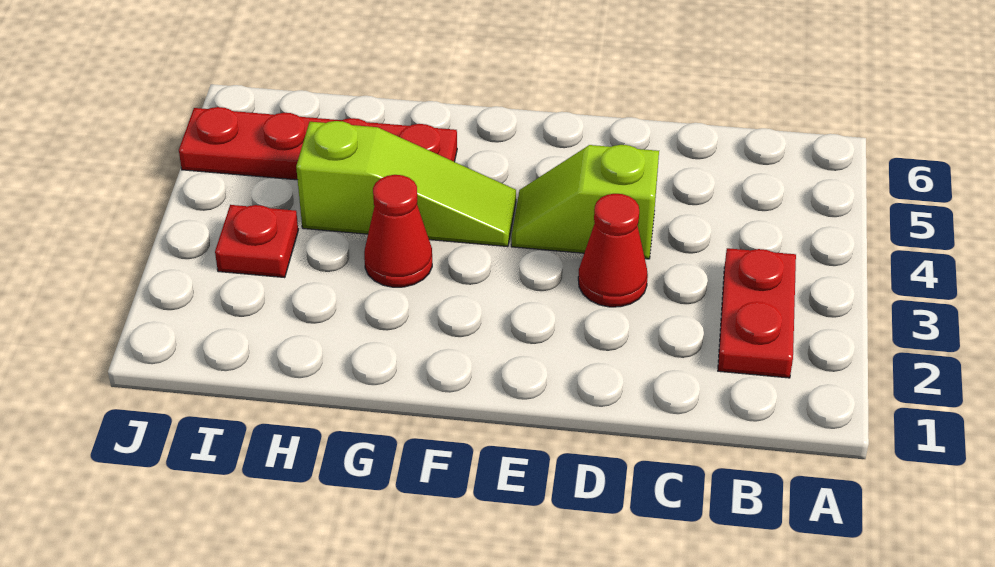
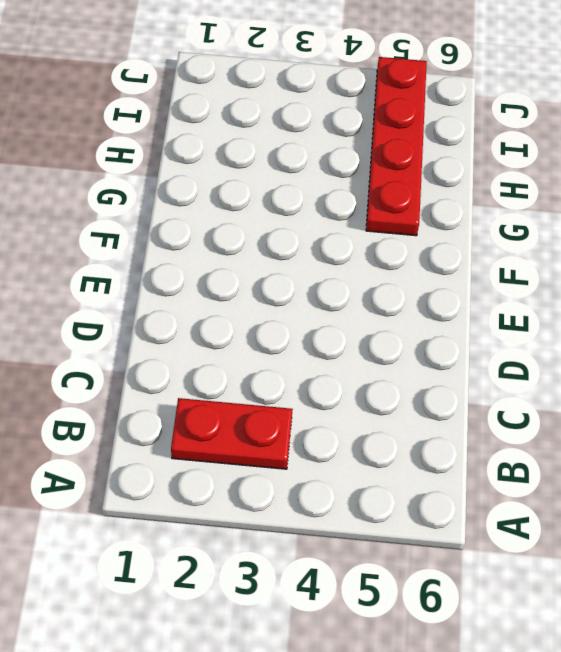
none -> red 1x1 cone [578,194,648,307]
none -> lime 1x2 slope [511,145,659,259]

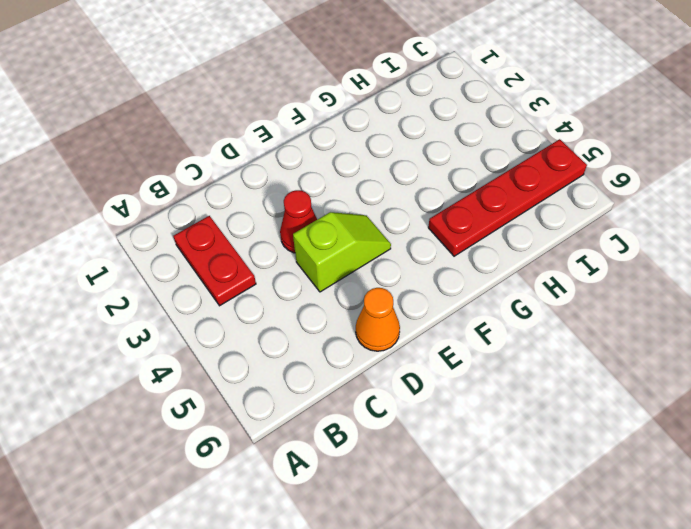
orange 1x1 cone [356,288,400,351] -> none
none -> lime 1x3 slope [296,121,516,247]
none -> red 1x1 cone [364,175,432,287]

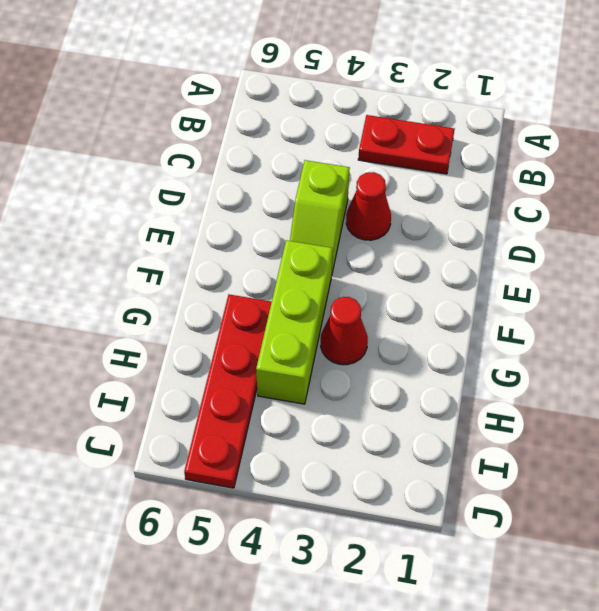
lime 1x3 brick [256,240,332,404] -> lime 1x3 slope [296,121,516,247]
none -> red 1x1 plate [215,205,298,278]

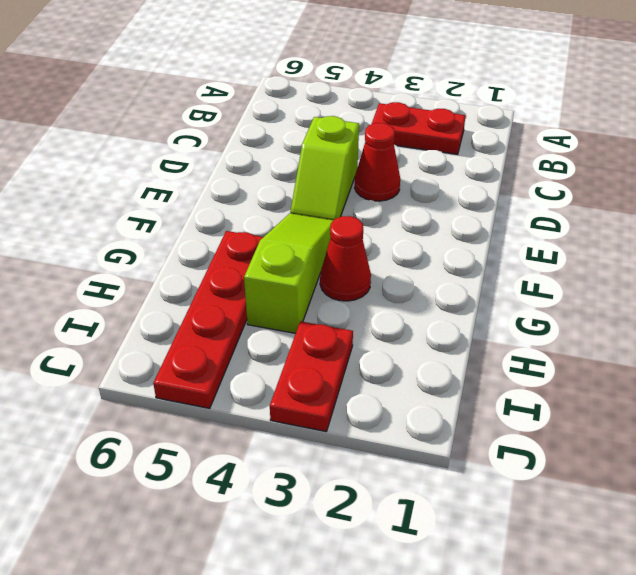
red 1x2 plate [270,321,353,431] -> red 1x1 plate [215,205,298,278]

